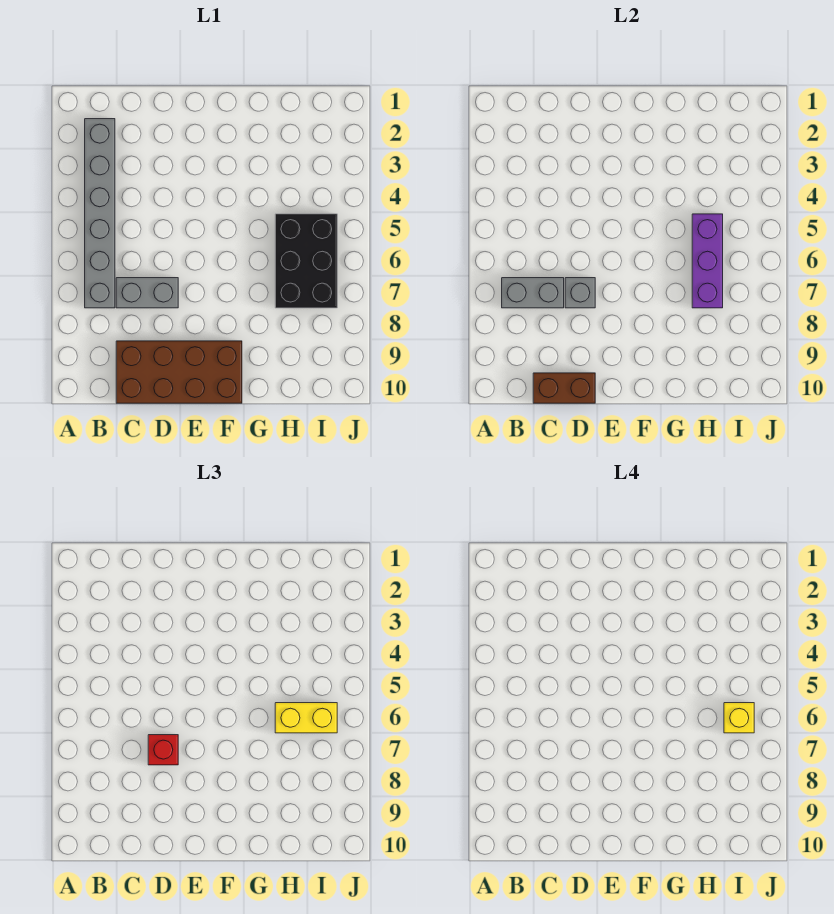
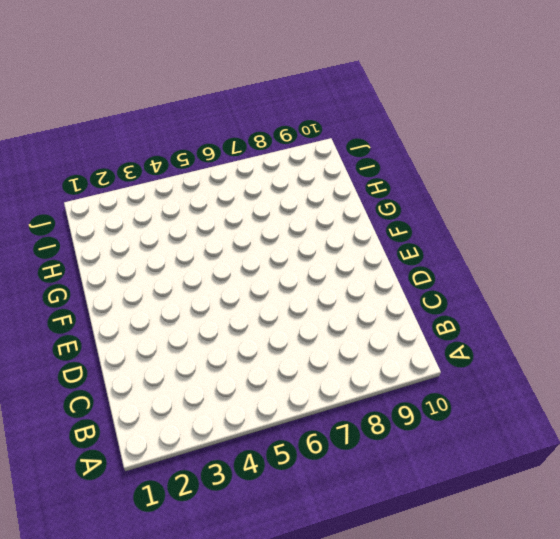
none -> grey 1x6 brick [85,119,115,308]
none -> grey 1x2 brick [116,278,178,308]

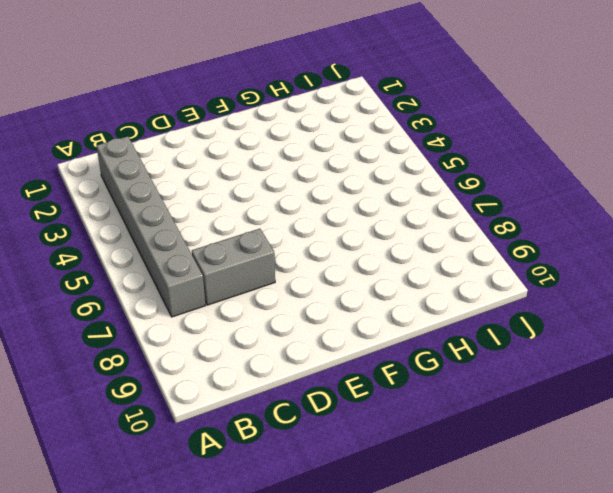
none -> brown 2x4 brick [116,341,242,403]
none -> black 2x3 brick [275,214,337,308]

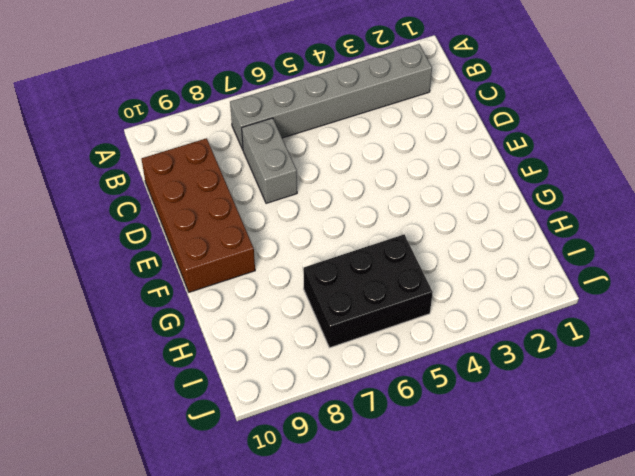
none -> grey 1x2 brick [502,278,564,308]
none -> brown 1x2 brick [533,373,595,403]

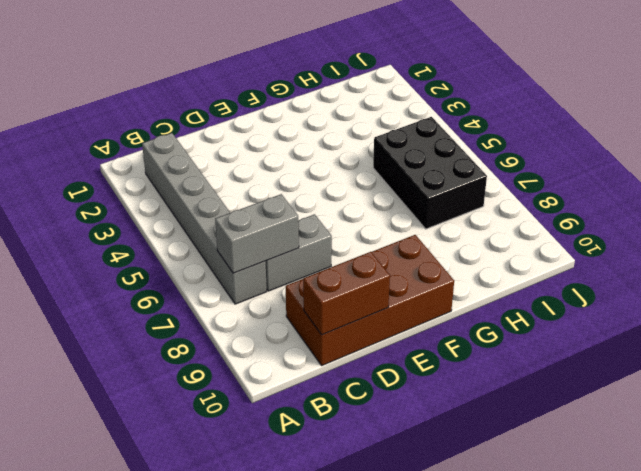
none -> grey 1x1 brick [565,278,595,308]
none -> purple 1x3 brick [692,214,723,308]

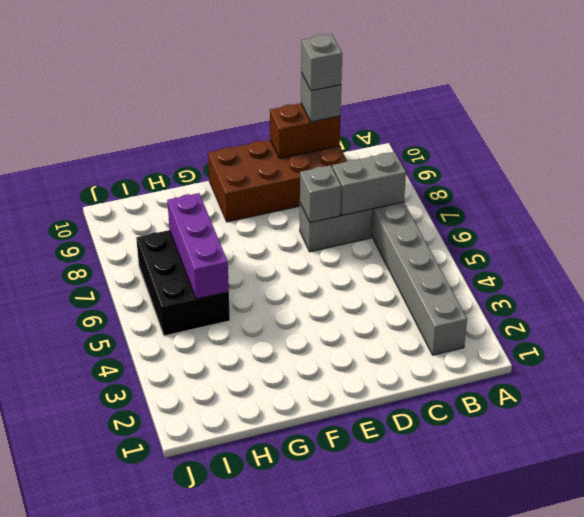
grey 1x1 brick [301,73,341,122] -> none
grey 1x1 brick [301,34,342,91] -> none
none -> red 1x1 brick [148,735,178,765]
none -> yellow 1x2 brick [275,703,337,733]

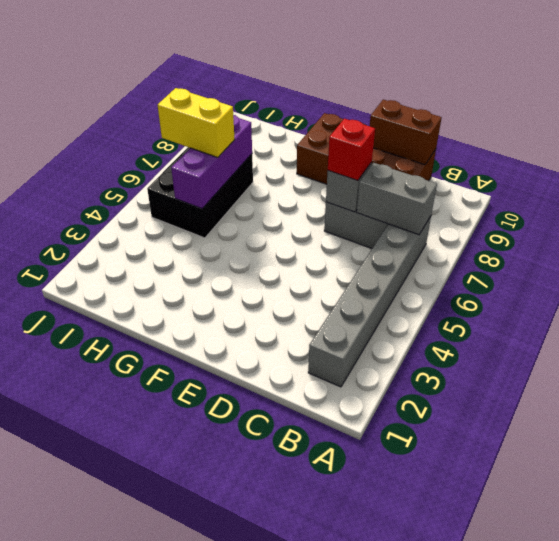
none -> yellow 1x1 brick [724,703,754,733]

